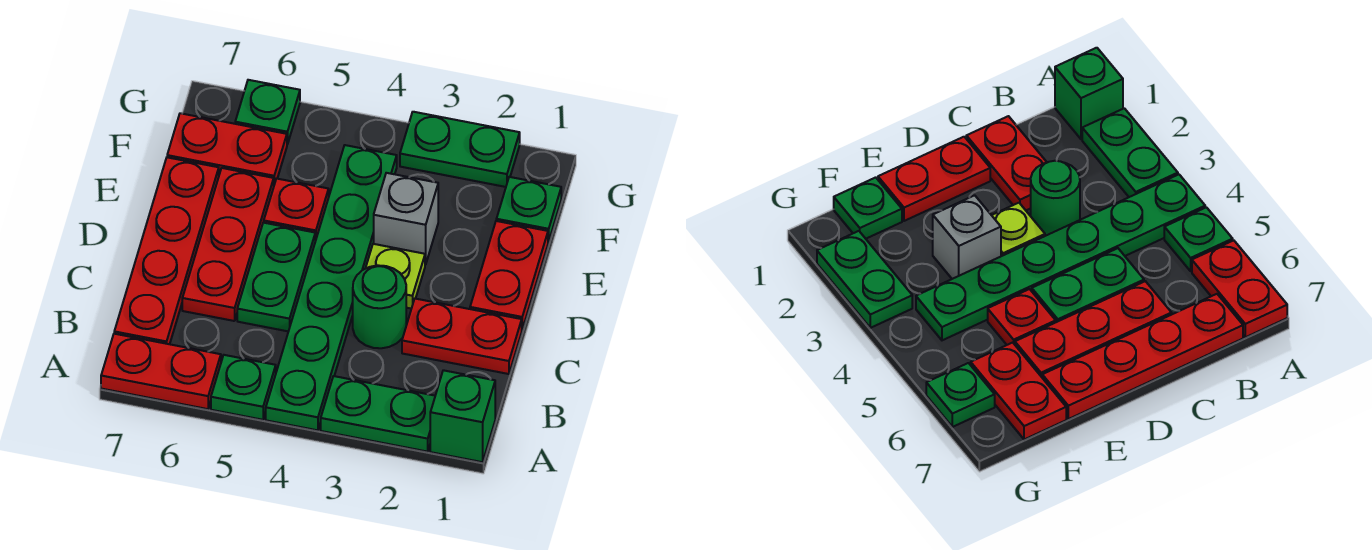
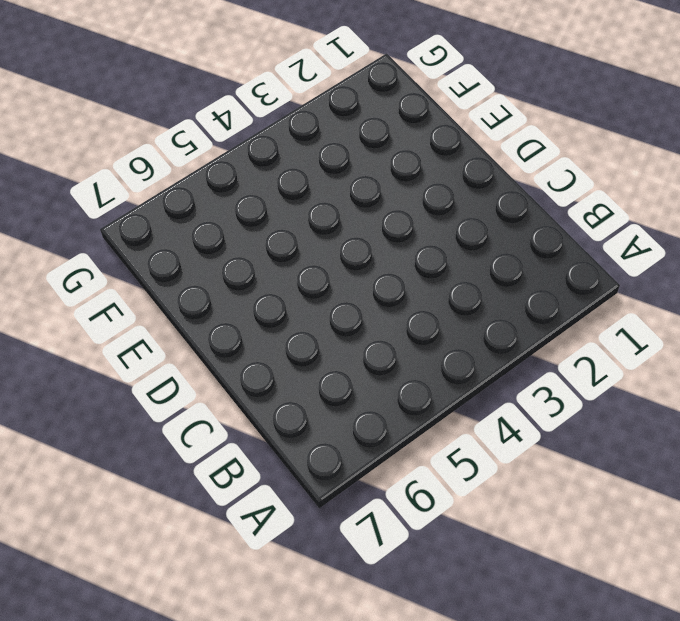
none -> green 1x1 brick [430,370,495,462]
none -> green 1x2 plate [321,376,435,452]
none -> green 1x6 plate [266,145,397,430]

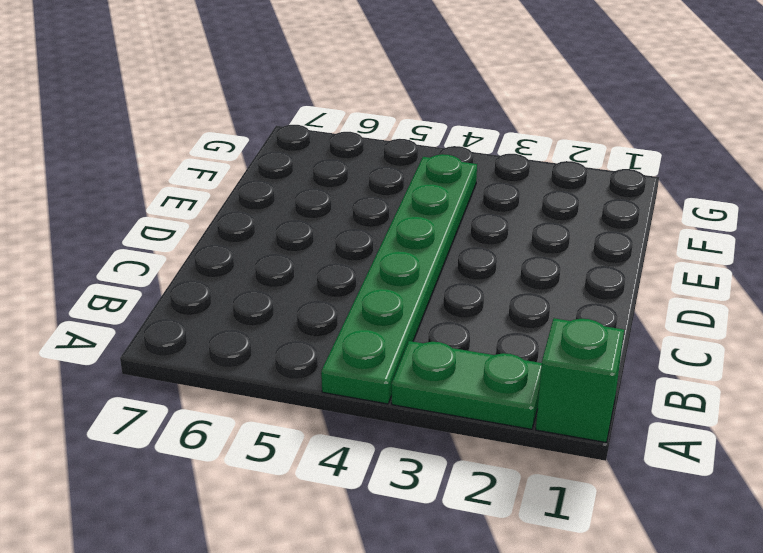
none -> green 1x1 plate [211,355,276,420]
none -> red 1x2 plate [101,334,221,409]
none -> red 1x4 plate [114,157,219,344]

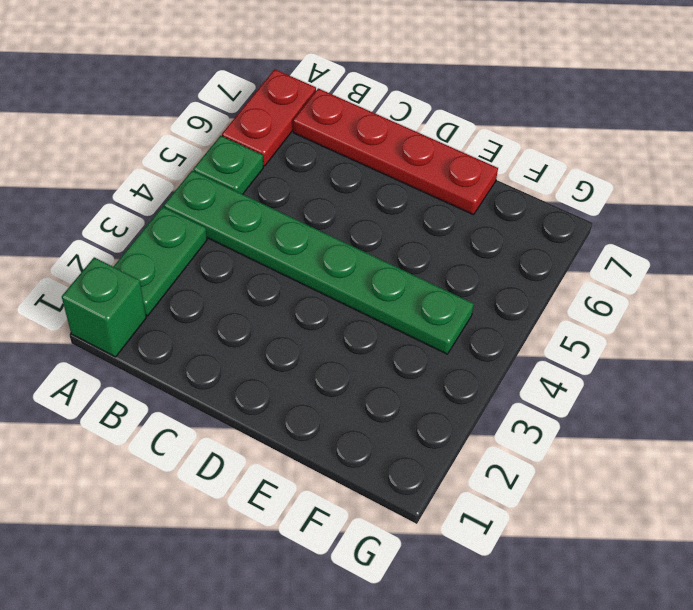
none -> red 1x2 plate [402,299,522,374]
none -> green 1x1 round brick [353,265,406,348]
none -> green 1x2 plate [237,223,315,331]

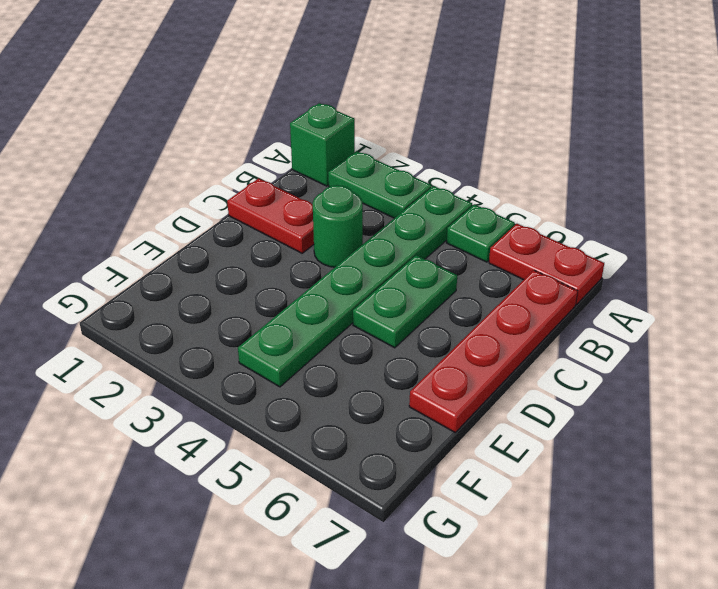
none -> red 1x3 plate [182,168,274,321]
none -> red 1x2 plate [470,221,548,329]
none -> lime 1x1 plate [366,244,425,309]

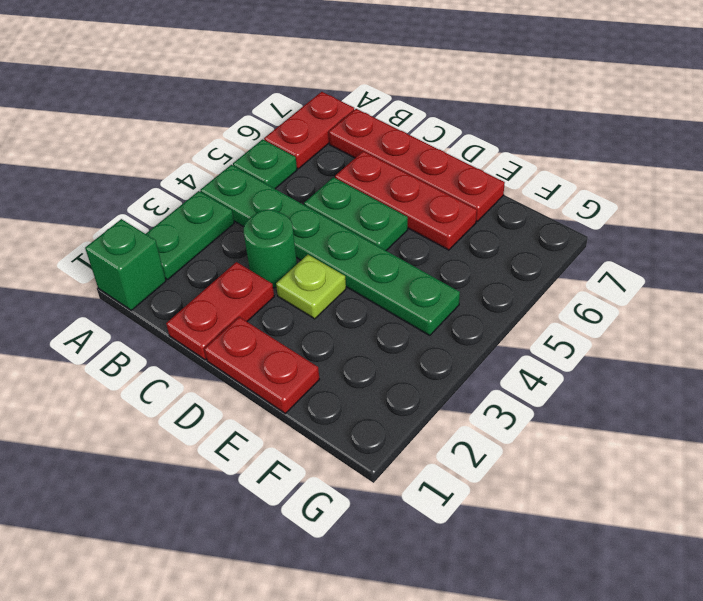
none -> grey 1x1 brick [374,173,438,265]
none -> red 1x1 plate [264,179,329,241]
none -> green 1x1 plate [496,177,561,242]

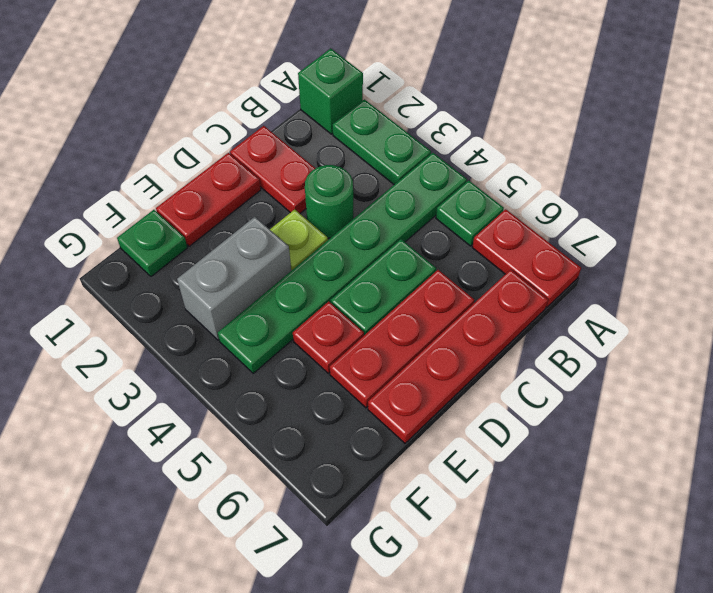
grey 1x2 brick [177,217,291,340] -> grey 1x1 brick [374,173,438,265]
none -> red 1x2 plate [167,113,287,184]
none -> green 1x2 plate [400,112,520,187]
none -> green 1x1 plate [235,80,300,144]

